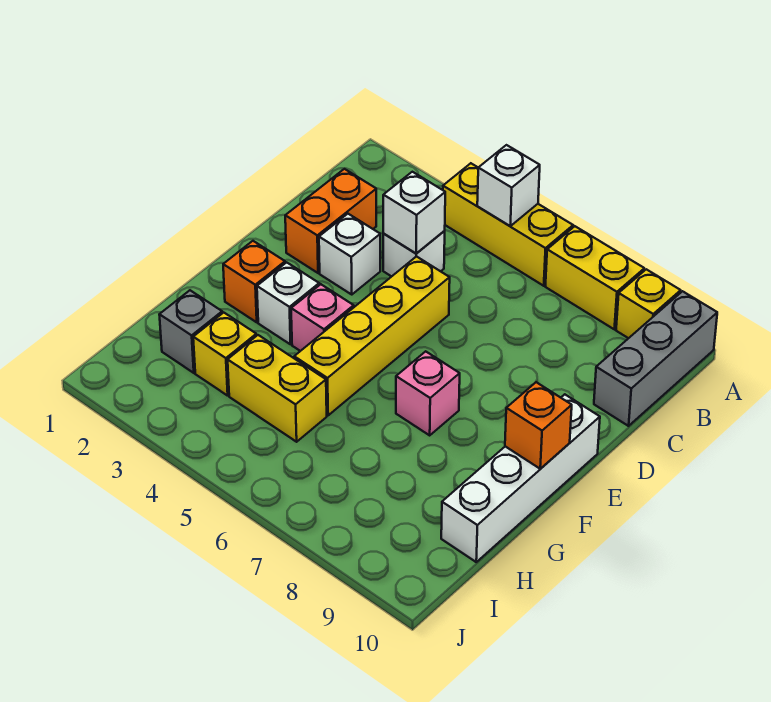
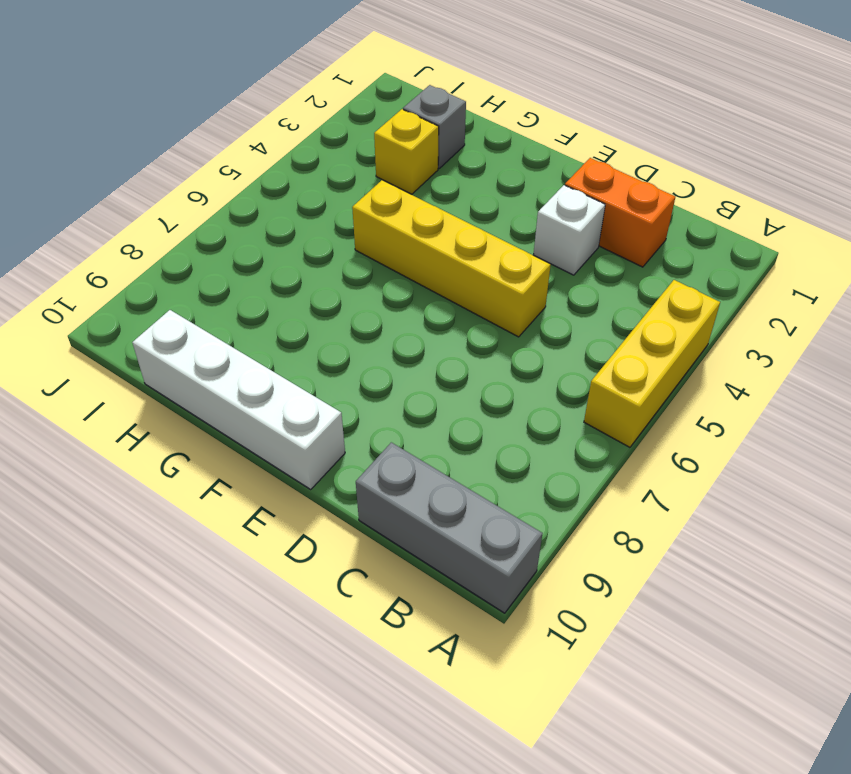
none -> yellow 1x2 brick [545,226,644,329]
none -> yellow 1x1 brick [616,269,681,338]
none -> white 1x1 brick [383,231,445,276]

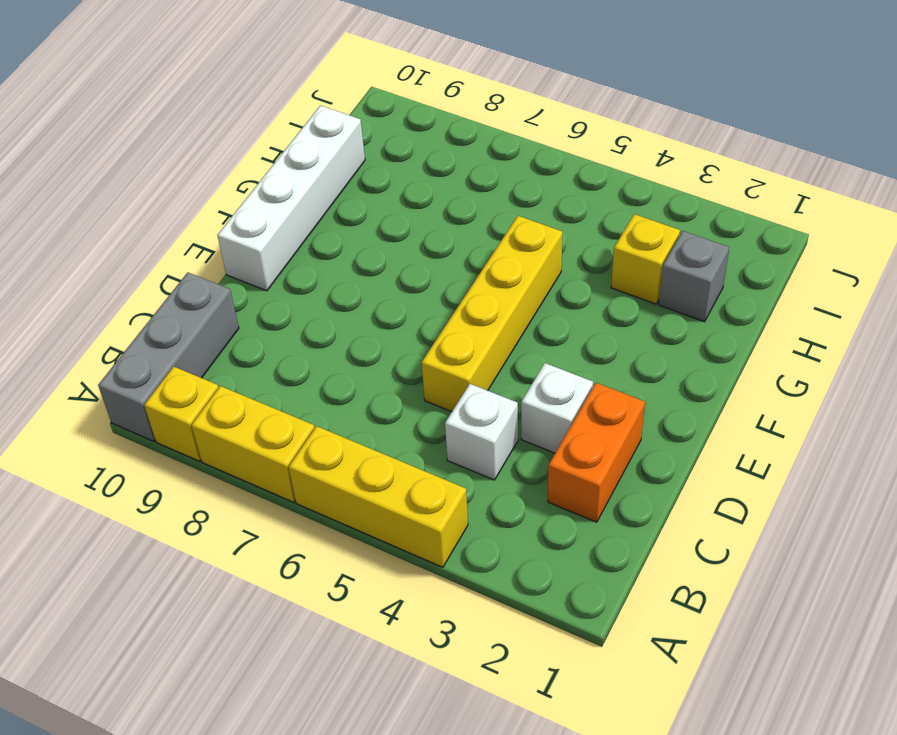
none -> orange 1x1 brick [223,241,285,322]
none -> white 1x1 brick [257,262,319,344]
none -> pink 1x1 brick [291,284,354,351]

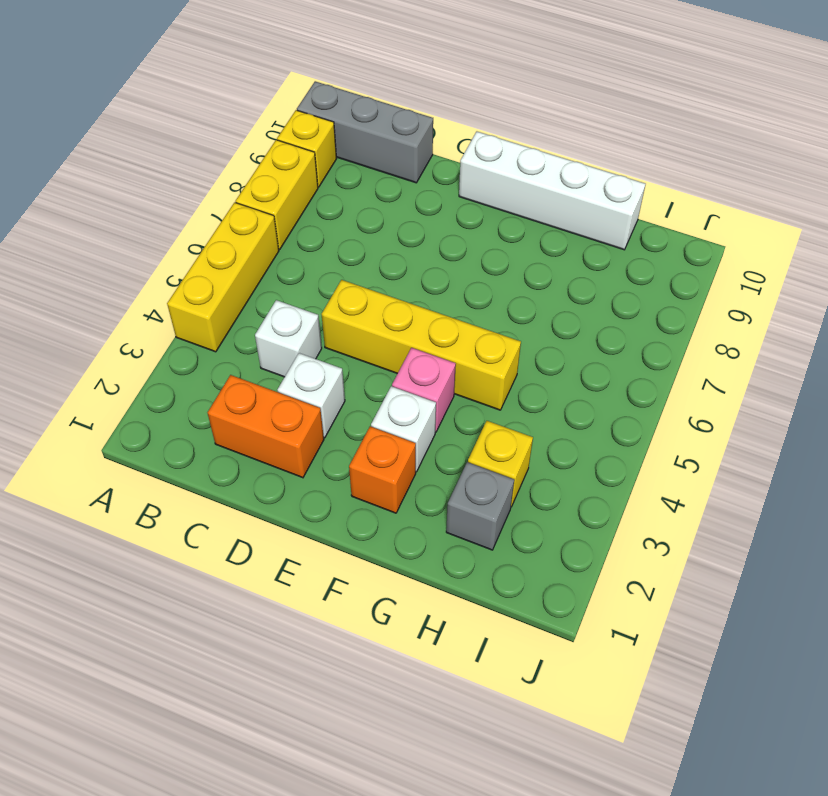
none -> pink 1x1 brick [396,351,460,435]
none -> yellow 1x2 brick [228,335,327,442]
none -> white 1x1 brick [477,145,540,226]

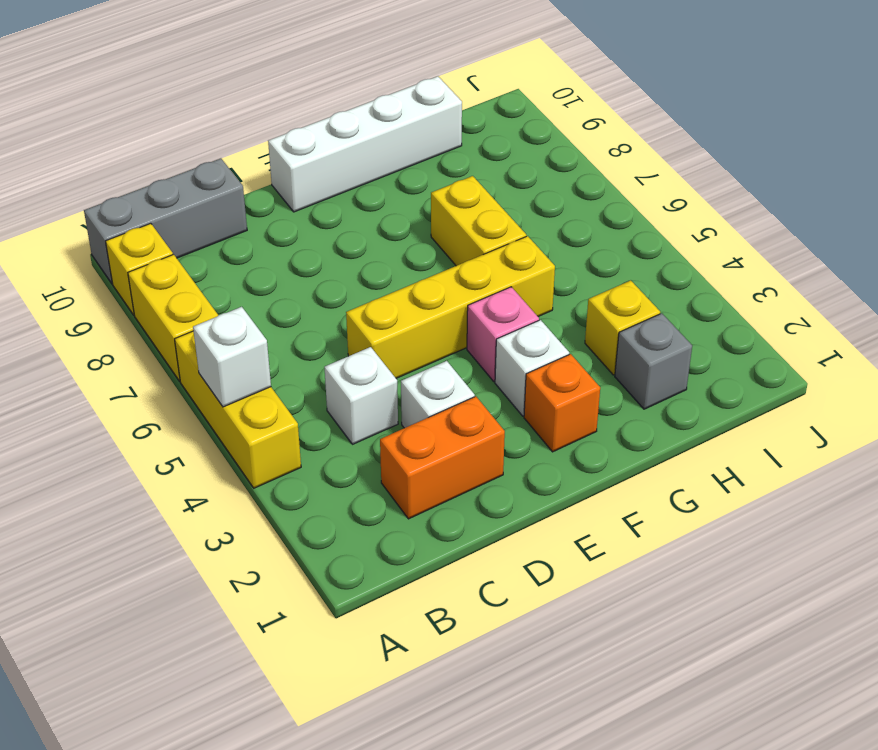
yellow 1x2 brick [431,176,526,266] -> yellow 1x2 brick moved to [228,335,327,442]
none -> pink 1x1 brick [396,351,460,435]
none -> white 1x1 brick [383,172,445,254]
none -> orange 1x1 brick [505,382,572,469]

